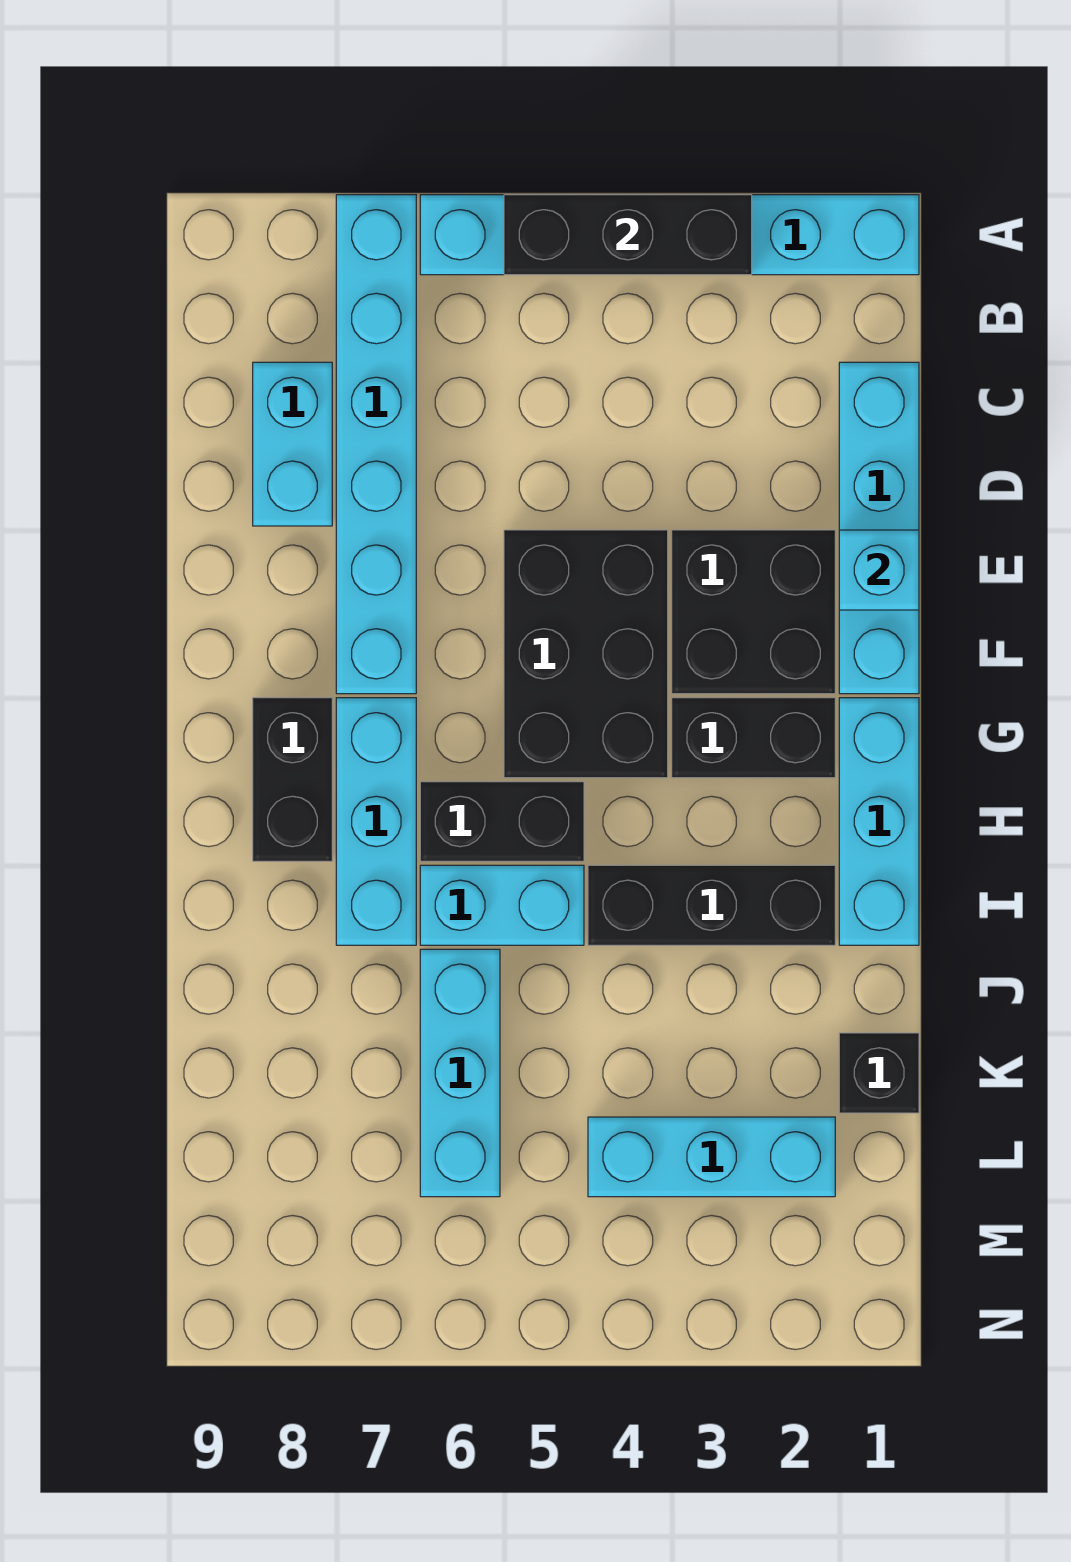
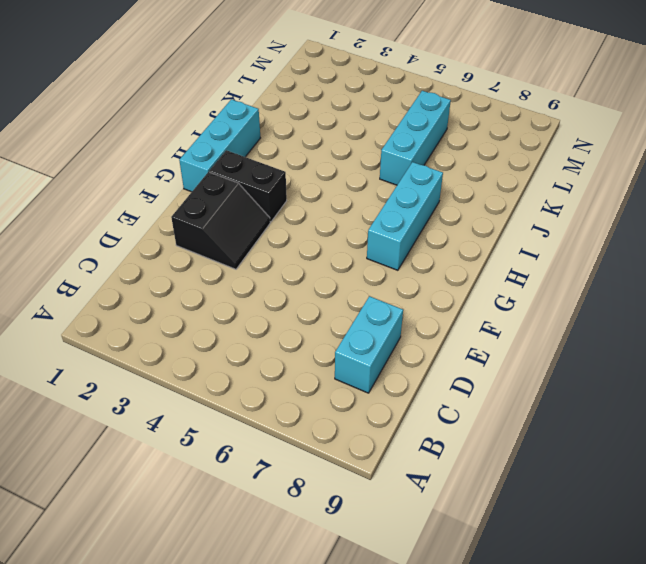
black 2x2 slope [171,172,270,269] -> black 2x2 brick [672,530,835,694]
none -> cyan 1x6 brick [420,195,919,275]
none -> cyan 1x6 brick [336,195,416,694]
none -> cyan 1x4 brick [839,362,919,694]

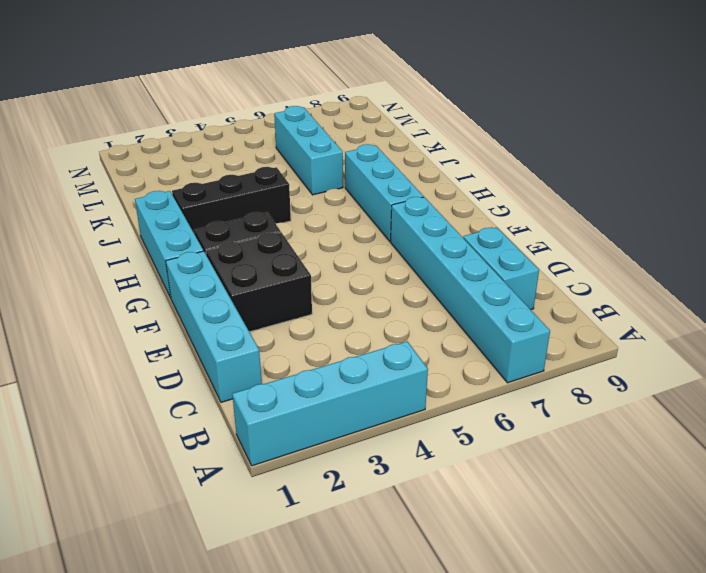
cyan 1x4 brick [232,341,428,466] -> cyan 1x6 brick [420,195,919,275]
none -> black 2x3 brick [504,530,668,778]
none -> black 1x2 brick [253,698,332,861]
none -> black 1x2 brick [420,782,584,861]

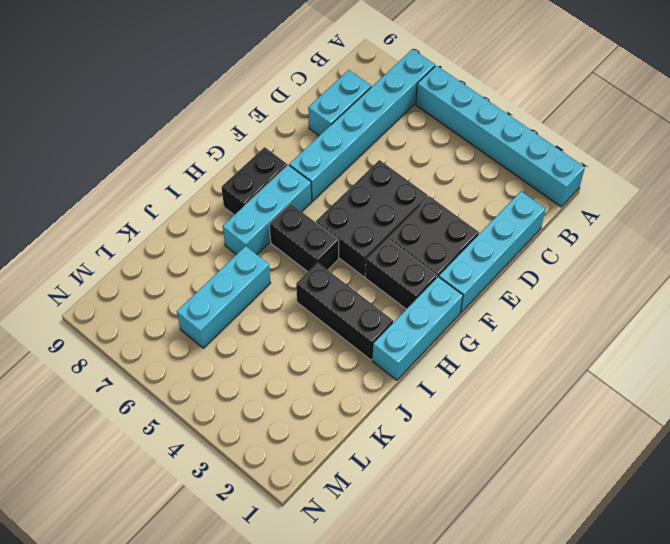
none -> cyan 1x2 brick [420,865,584,945]
none -> black 1x1 brick [839,1033,919,1113]
none -> cyan 1x3 brick [588,1117,835,1197]

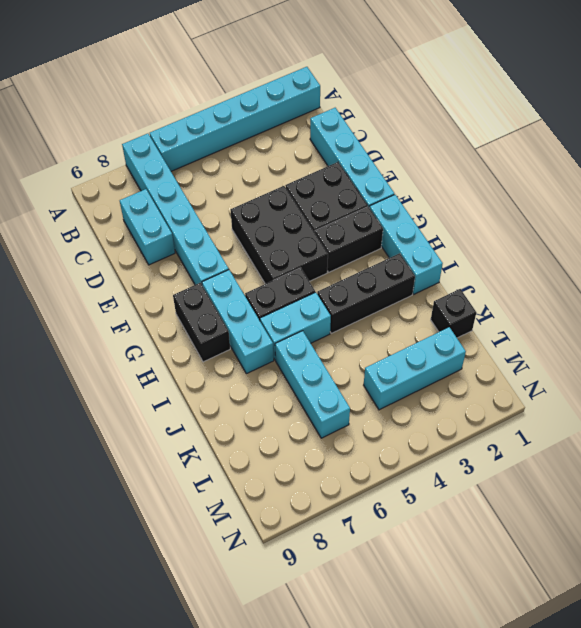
none -> black 1x3 brick [504,195,752,275]
none -> cyan 1x1 brick [839,530,919,610]

